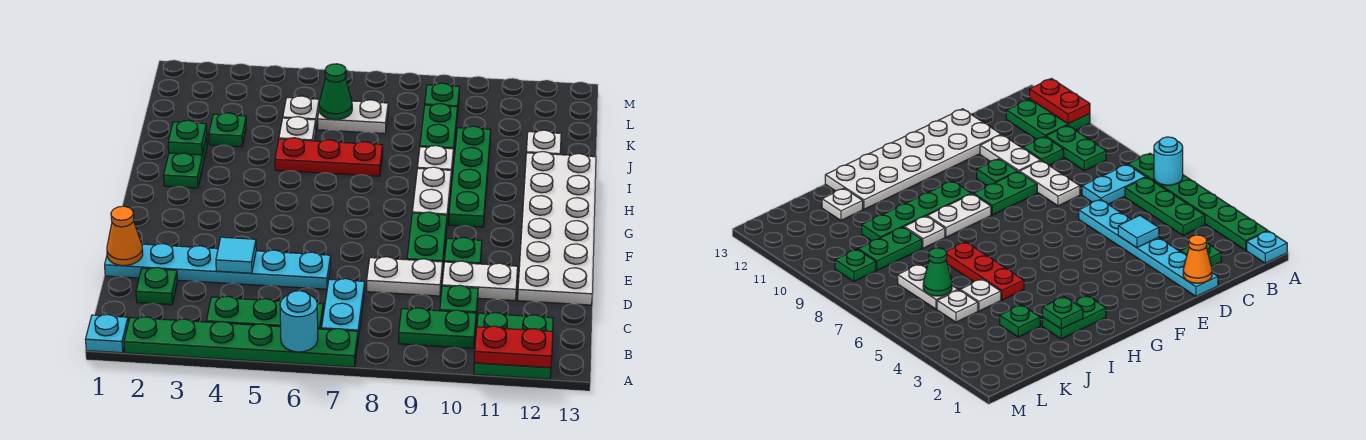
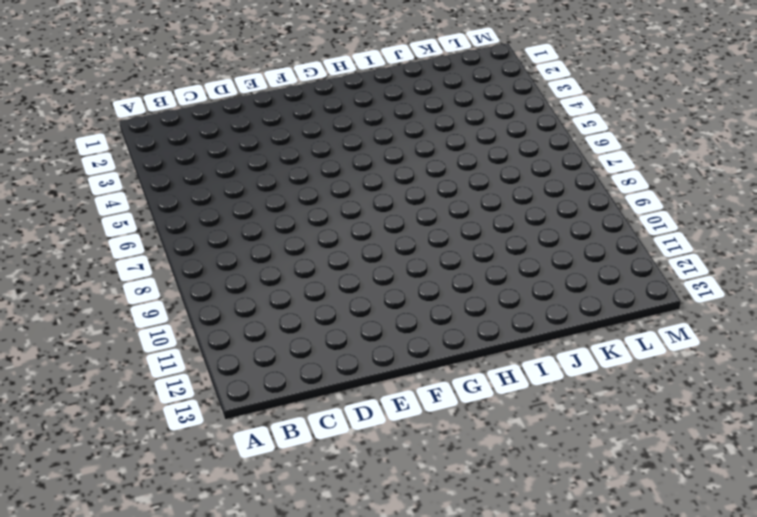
none -> cyan 1x1 plate [86,315,128,353]
none -> green 1x6 plate [124,317,358,367]
none -> green 2x2 plate [474,313,553,379]
none -> green 1x3 plate [206,296,323,329]

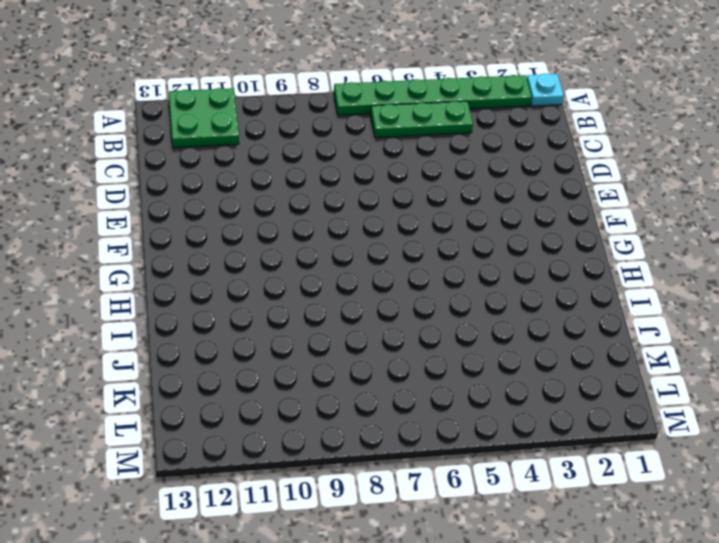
none -> cyan 1x2 plate [322,279,365,338]
none -> green 1x2 plate [398,308,476,348]
none -> green 1x1 plate [136,267,178,305]
none -> green 1x1 plate [440,285,478,315]

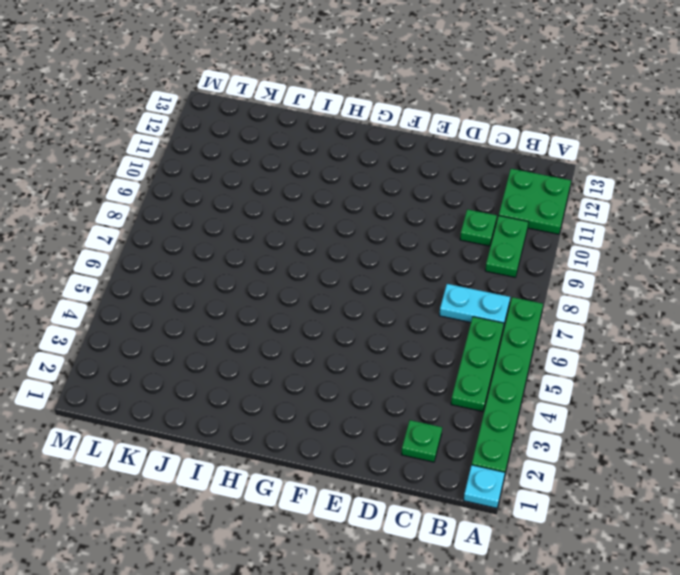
none -> cyan 1x6 plate [105,244,331,289]
none -> white 1x2 plate [367,257,443,296]
none -> white 1x2 plate [442,261,518,301]
none -> white 2x6 plate [518,152,596,305]

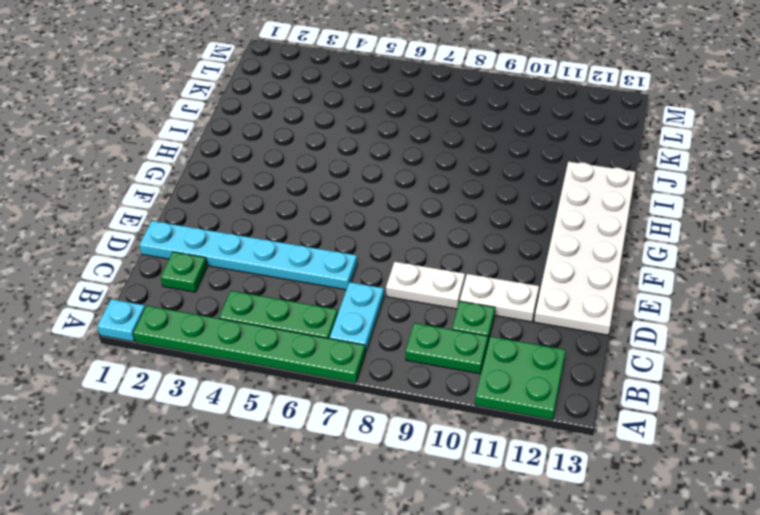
none -> green 1x2 plate [407,212,447,270]
none -> green 1x1 plate [444,237,482,264]
none -> white 1x2 plate [412,167,451,219]
none -> green 1x4 plate [449,126,491,227]

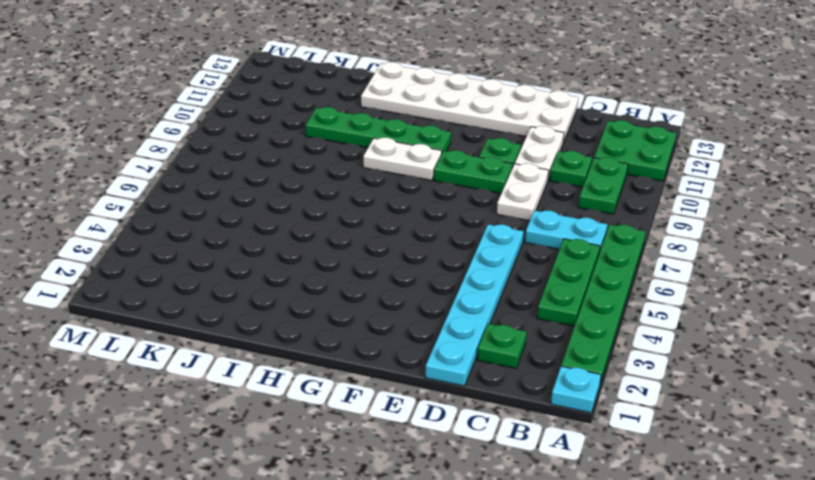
none -> green 1x2 plate [164,136,207,188]
none -> red 1x3 plate [275,138,383,176]
none -> white 1x1 plate [417,146,454,177]
none -> green 1x1 plate [209,113,246,147]

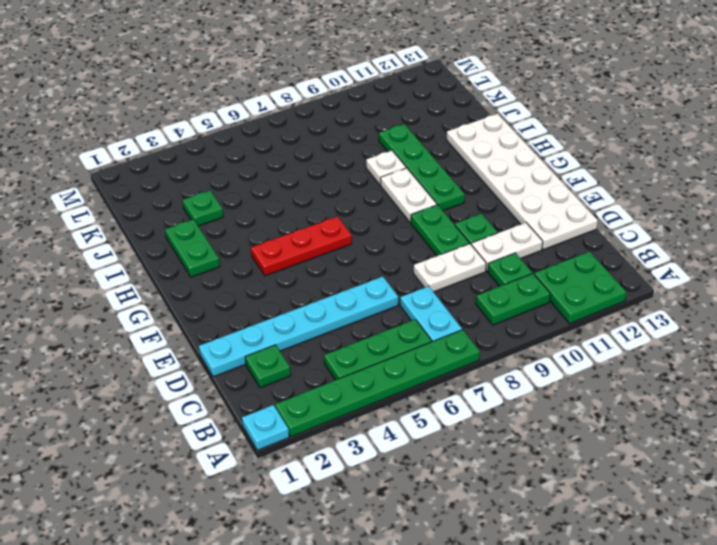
red 1x3 plate [251,217,352,276] -> red 1x3 plate moved to [275,138,383,176]
none -> white 1x1 plate [279,117,316,141]
none -> green 1x2 plate [420,104,458,156]
none -> white 1x1 plate [526,130,561,155]
none -> white 1x1 plate [283,96,319,127]

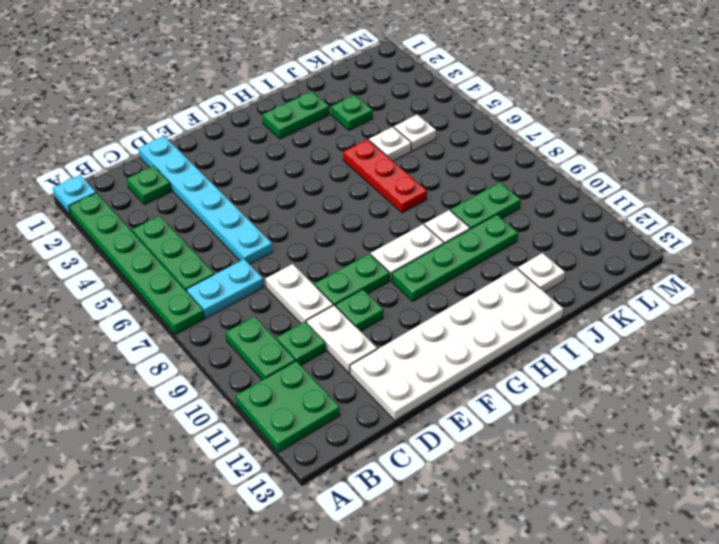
none -> white 1x2 plate [318,100,388,134]
none -> green 1x1 plate [425,83,460,115]
none -> cyan 1x1 round brick [280,291,318,352]
none -> red 1x2 plate [474,326,553,368]

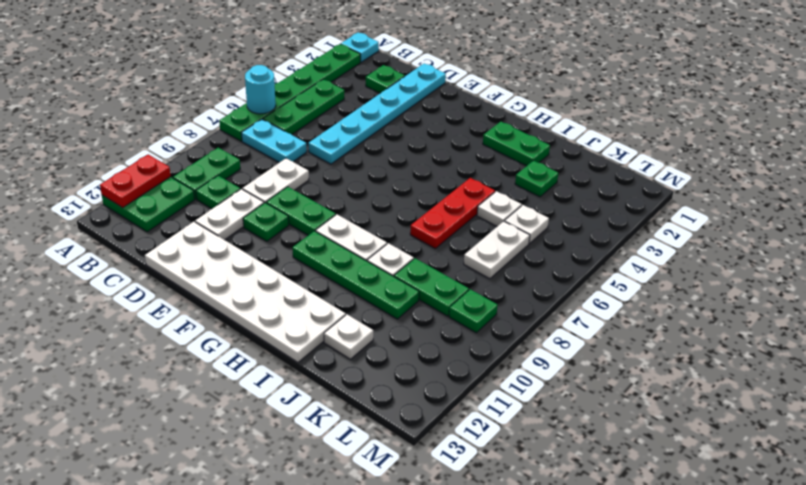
none -> orange 1x1 cone [107,206,143,266]
none -> cyan 1x1 tile [216,237,256,273]
none -> green 1x1 plate [168,120,207,155]
none -> green 1x1 cone [319,64,352,120]

